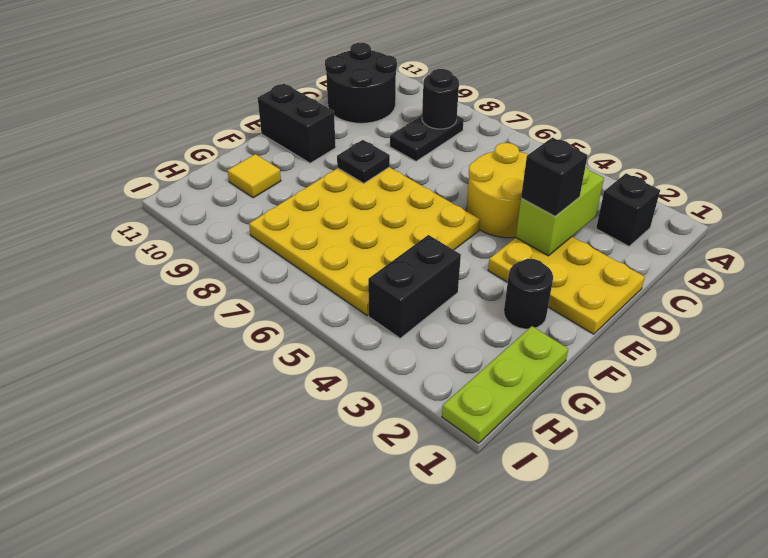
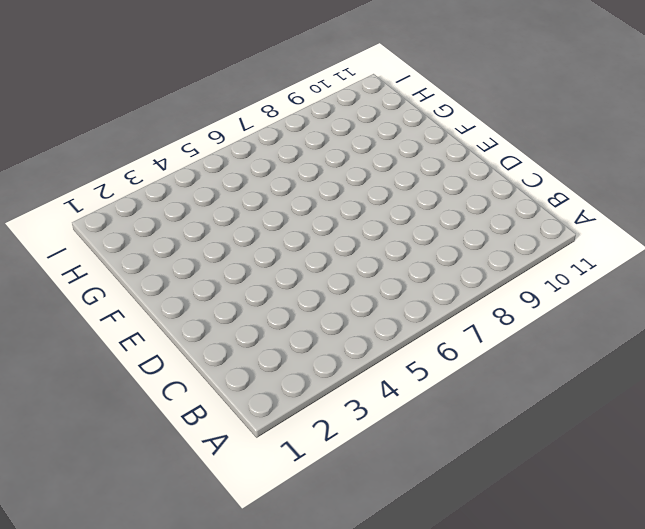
none -> black 1x1 brick [596,173,660,246]
none -> black 1x2 plate [390,116,464,161]
none -> black 2x2 round brick [325,43,397,123]

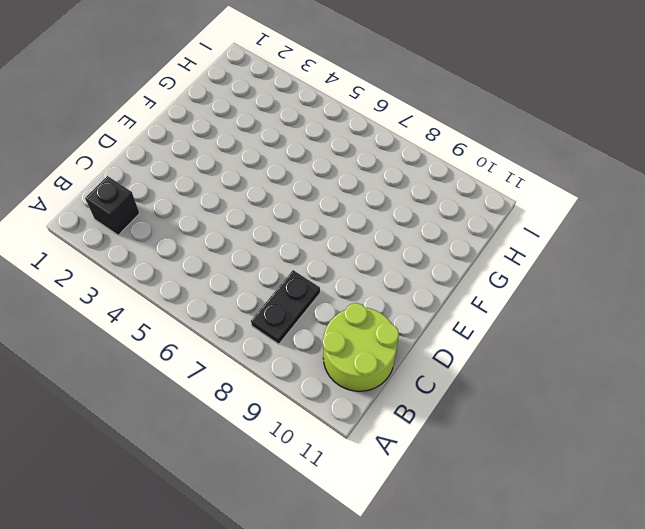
lime 2x2 round brick [323,303,399,391] -> black 2x2 round brick [325,43,397,123]
none -> yellow 2x2 round brick [466,143,528,238]
none -> yellow 2x3 plate [488,237,645,334]
none -> yellow 4x4 plate [249,167,480,315]

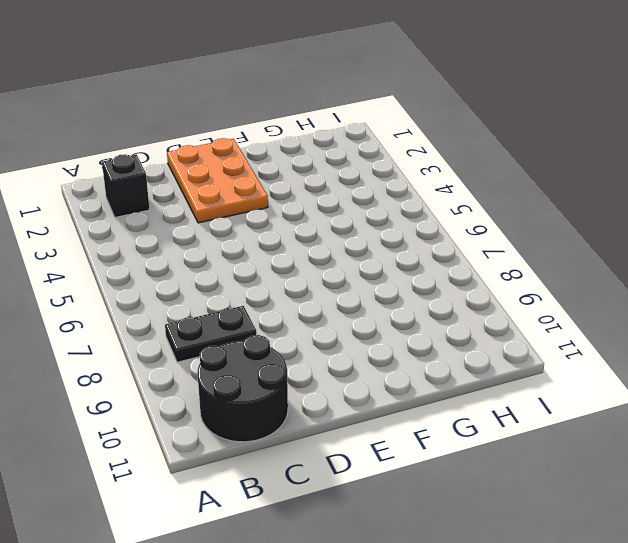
orange 2x3 plate [167,138,268,223] -> yellow 2x3 plate [488,237,645,334]
none -> yellow 2x2 round brick [466,143,528,238]
none -> yellow 4x4 plate [249,167,480,315]
none -> black 1x2 brick [258,84,336,163]

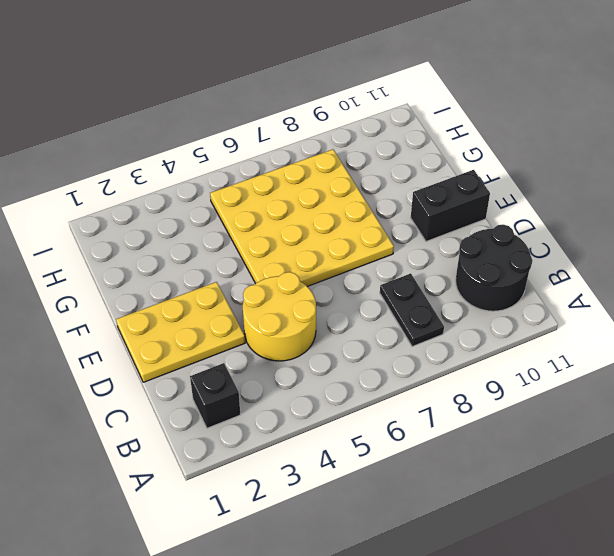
none -> black 1x1 round brick [504,259,553,329]
none -> lime 1x3 plate [442,326,568,443]
none -> black 1x2 brick [368,235,461,338]

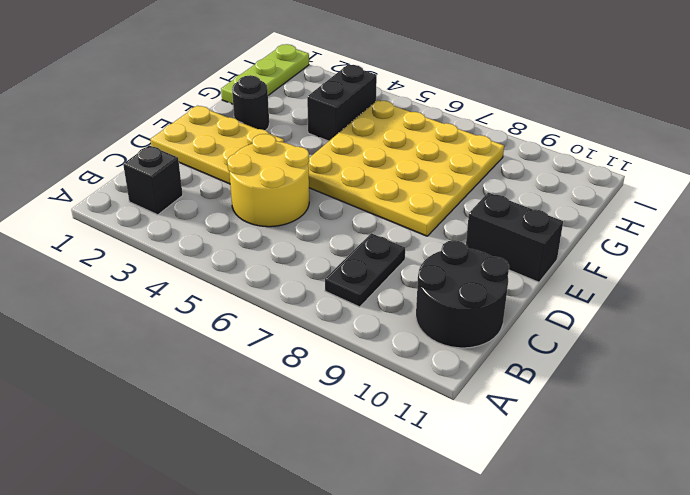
none -> yellow 1x1 tile [228,154,281,198]
none -> black 1x1 round brick [422,69,459,129]
none -> lime 1x2 brick [516,167,604,256]

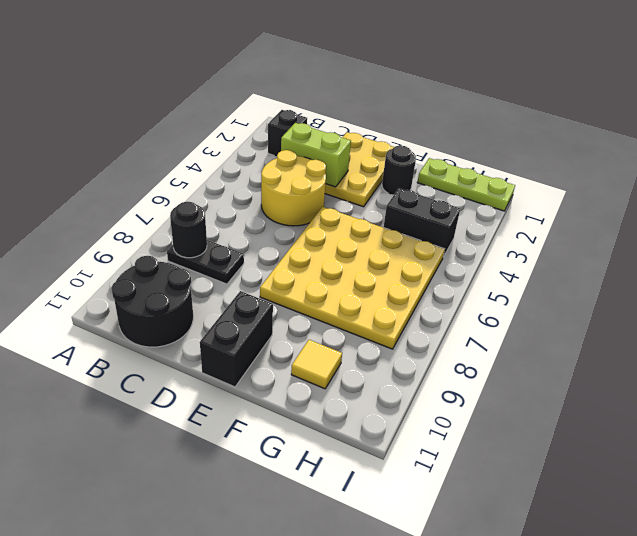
none -> black 1x1 plate [337,140,390,183]
none -> black 1x1 brick [521,137,588,216]

